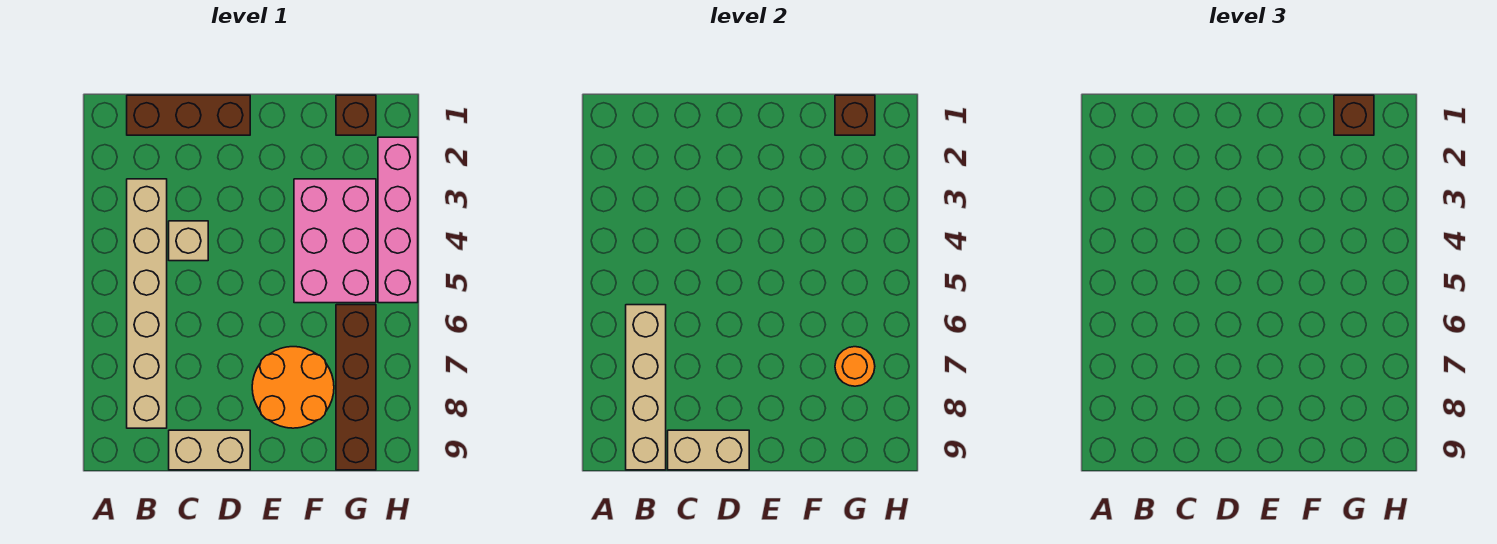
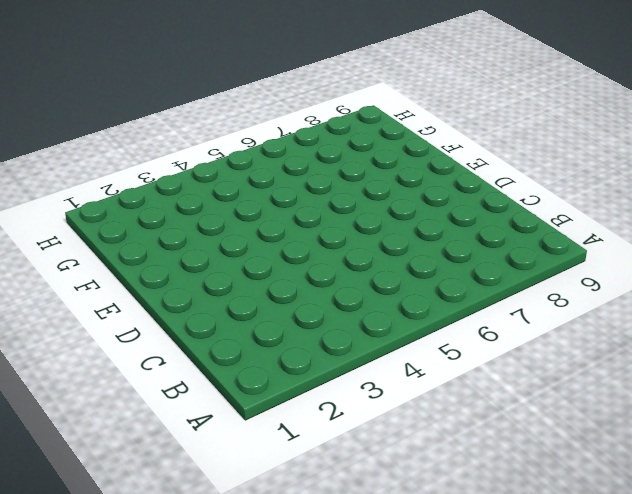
none -> brown 1x3 brick [127,95,250,135]
none -> tan 1x6 brick [127,179,167,428]
none -> tan 1x1 brick [169,221,208,261]

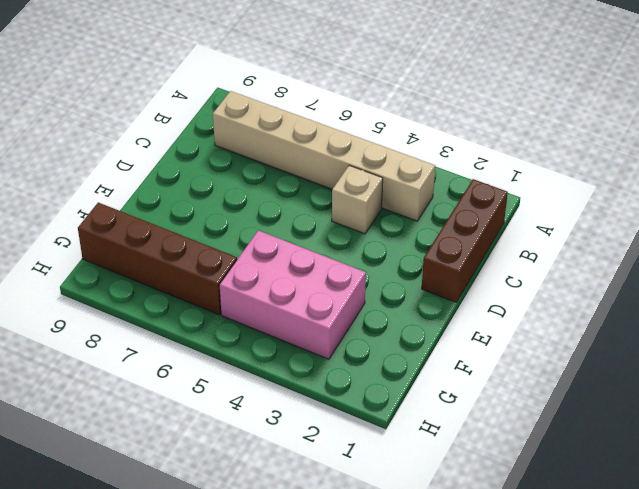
none -> tan 1x2 brick [169,430,250,470]
none -> orange 2x2 round brick [252,347,334,428]
none -> brown 1x1 brick [336,95,376,135]

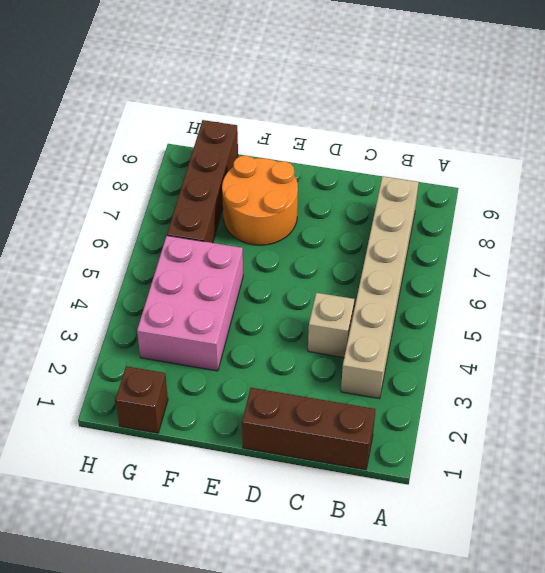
none -> tan 1x2 brick [169,430,250,470]
none -> pink 1x4 brick [378,137,418,303]
none -> tan 1x4 brick [626,305,666,470]

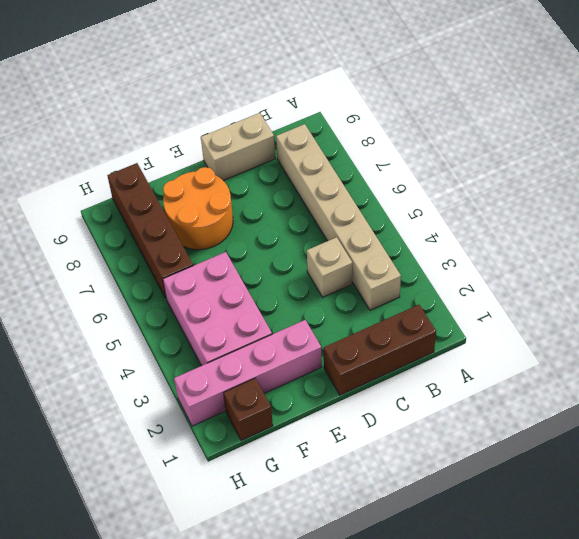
pink 1x4 brick [174,320,322,426] -> pink 1x4 brick turned to [378,137,418,303]
none -> tan 1x4 brick [626,305,666,470]
none -> tan 1x2 brick [668,430,749,470]
none -> brown 1x1 brick [835,95,875,135]

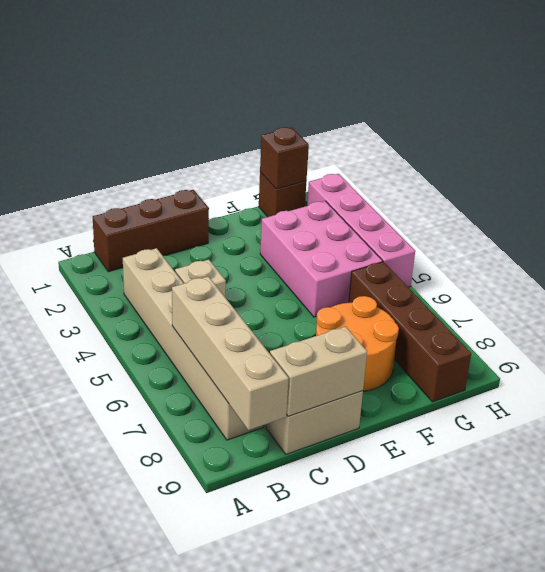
none -> orange 1x1 round brick [835,347,875,386]
none -> brown 1x1 brick [1334,95,1374,135]

